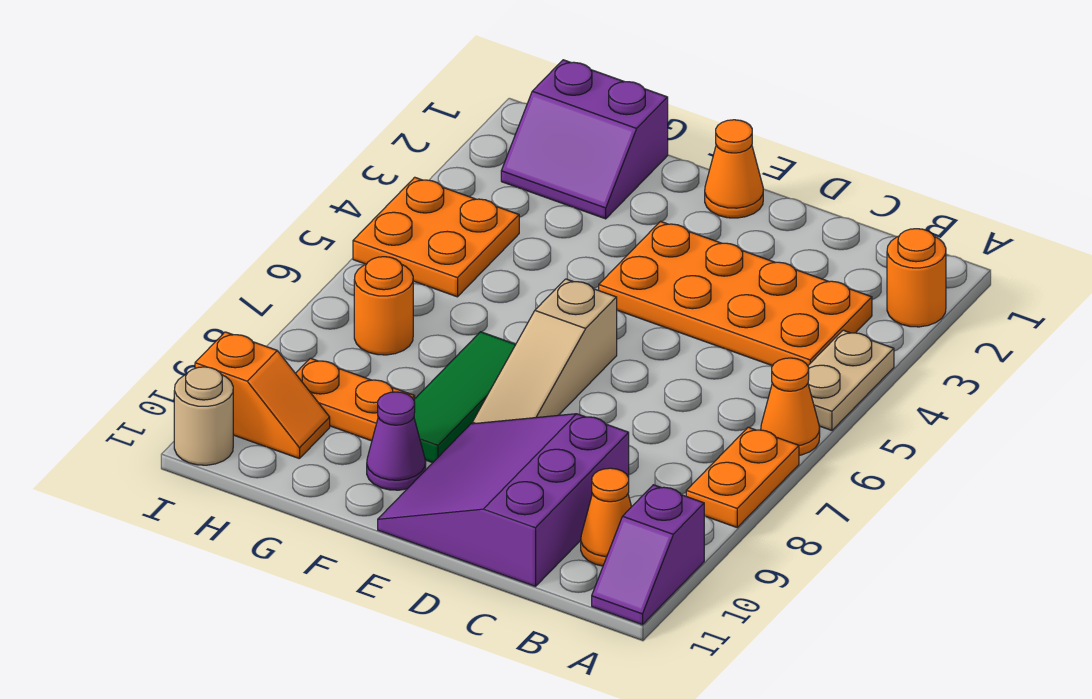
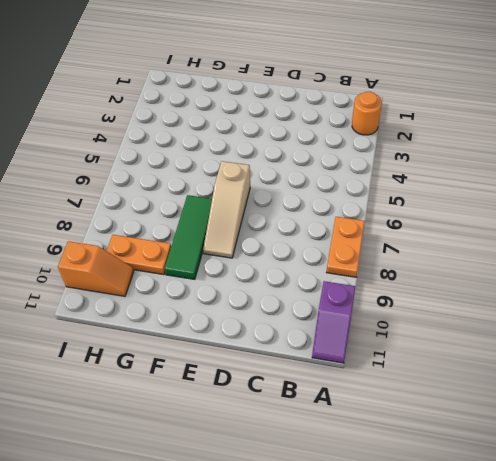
none -> tan 1x2 plate [808,330,894,430]
none -> orange 1x1 cone [761,358,820,455]
none -> orange 2x4 plate [599,221,872,366]

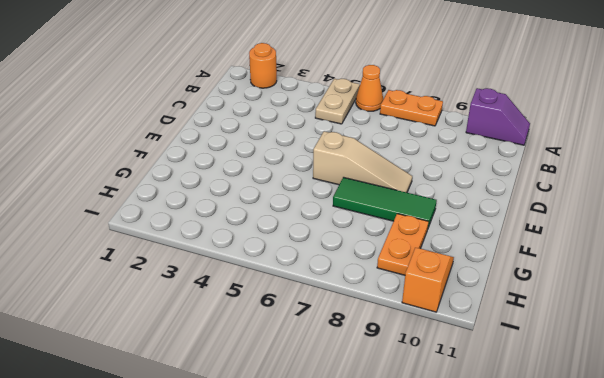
tan 1x2 plate [315,79,360,124] -> tan 1x2 plate turned to [808,330,894,430]
none -> orange 2x4 plate [599,221,872,366]
none -> orange 1x1 cone [581,468,632,566]
none -> purple 3x3 slope [378,414,629,587]

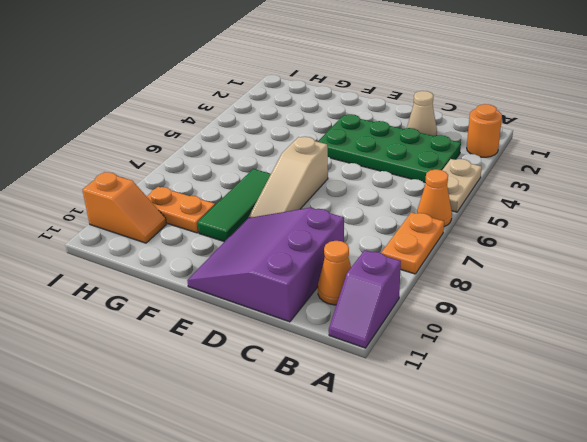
green 2x4 plate [318,114,461,182] -> orange 2x4 plate [599,221,872,366]
tan 1x1 cone [407,91,437,136] -> none
none -> orange 1x1 cone [705,120,763,218]
none -> purple 1x1 cone [367,392,426,490]
none -> purple 2x2 slope [501,60,668,219]

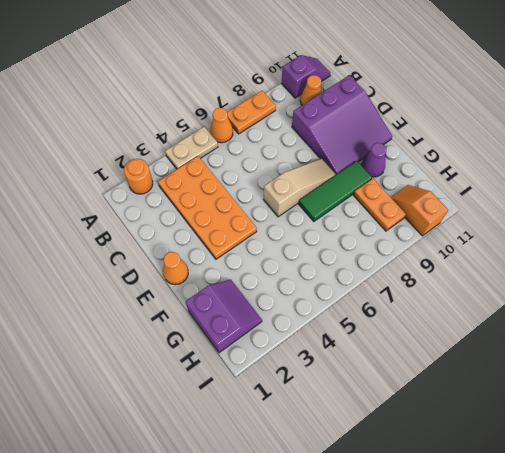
none -> orange 2x2 plate [353,177,519,297]
none -> orange 1x1 round brick [354,257,413,355]
none -> tan 1x1 round brick [174,367,233,465]

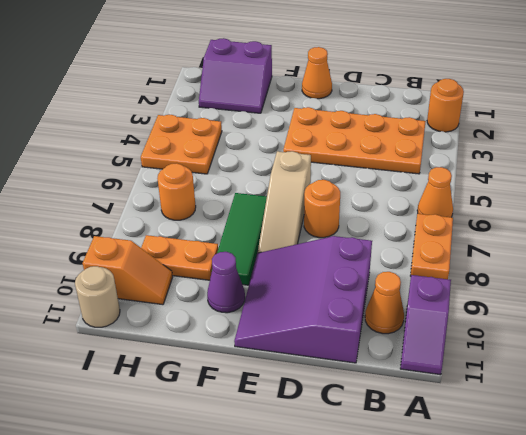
orange 1x1 round brick [304,180,340,238] -> none
none -> tan 1x2 plate [808,330,894,430]

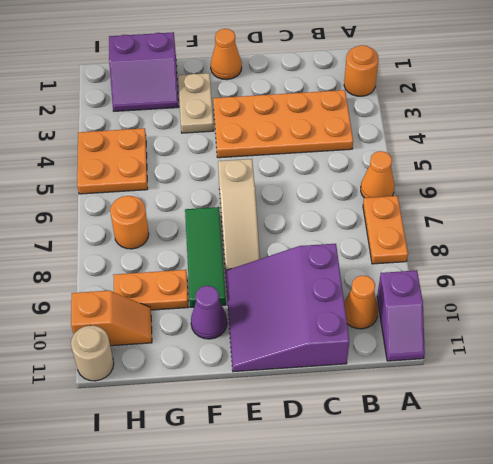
tan 1x2 plate [178,73,214,133] -> tan 1x2 plate moved to [808,330,894,430]

